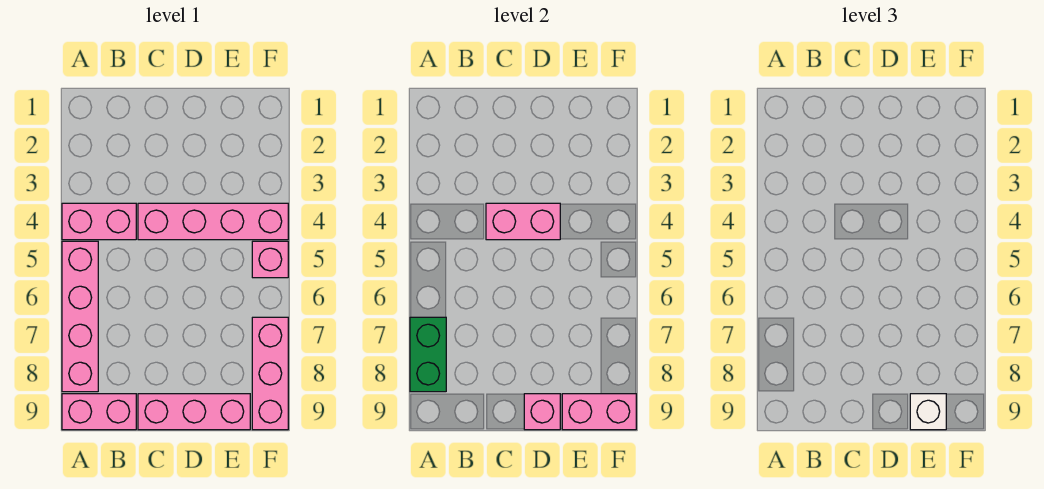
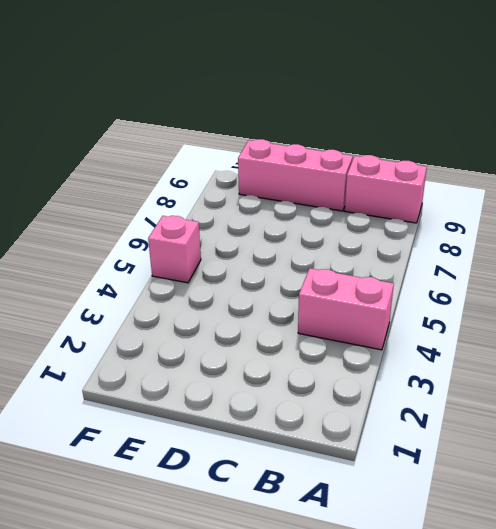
none -> pink 1x4 brick [62,241,98,392]
none -> pink 1x4 brick [138,203,288,240]
none -> pink 1x3 brick [252,317,288,430]

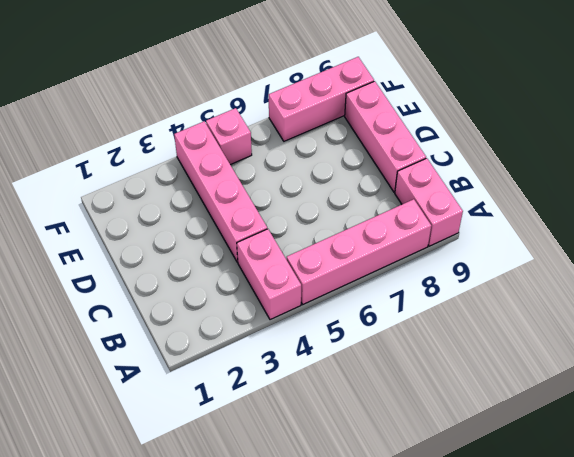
none -> green 1x2 brick [410,317,446,392]
none -> pink 1x2 brick [486,203,560,240]
none -> pink 1x1 brick [524,394,560,430]

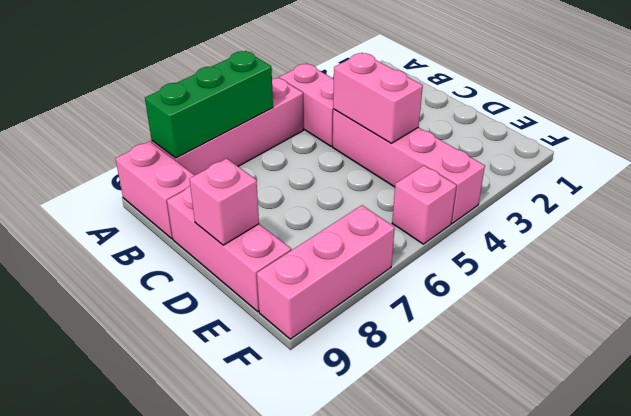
green 1x3 brick [145,51,273,158] -> green 1x2 brick [410,317,446,392]
none -> pink 1x2 brick [562,394,636,430]
none -> white 1x1 brick [910,394,946,430]

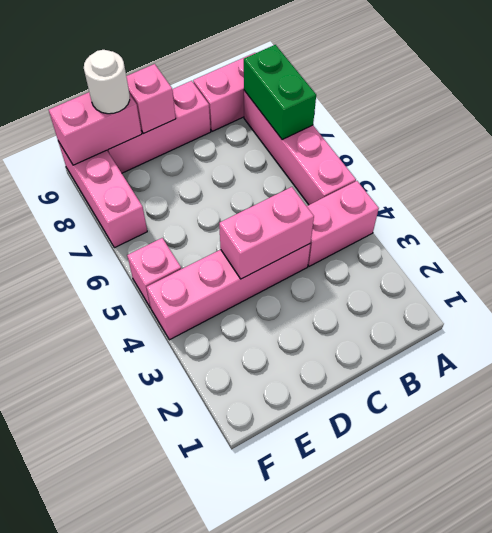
white 1x1 round brick [84,50,130,114] -> white 1x1 brick [910,394,946,430]

